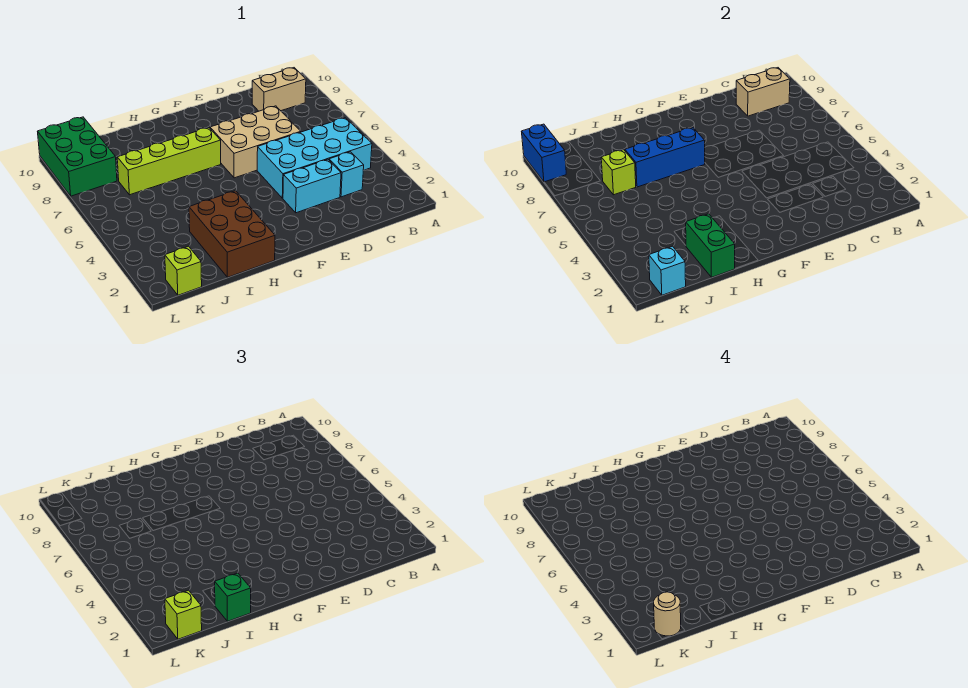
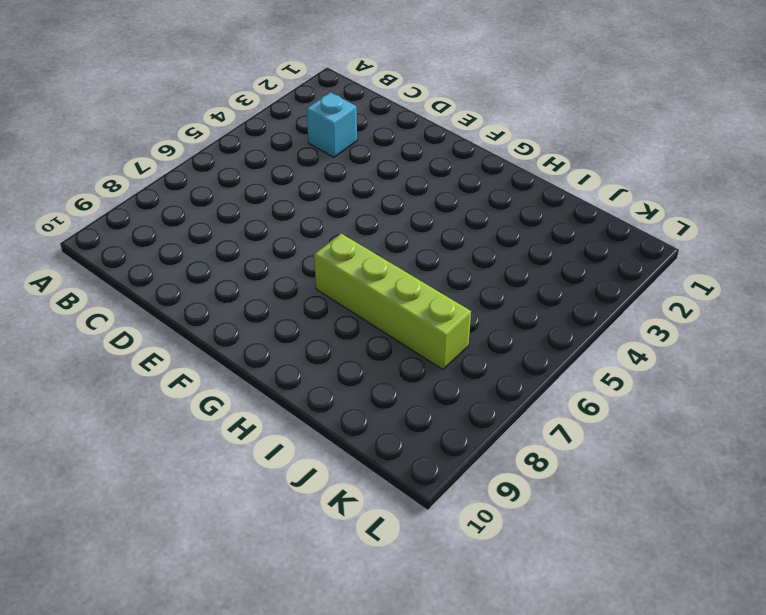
none -> cyan 2x4 brick [257,118,372,198]
none -> tan 1x2 brick [252,68,306,111]
none -> cyan 1x2 brick [283,159,341,213]

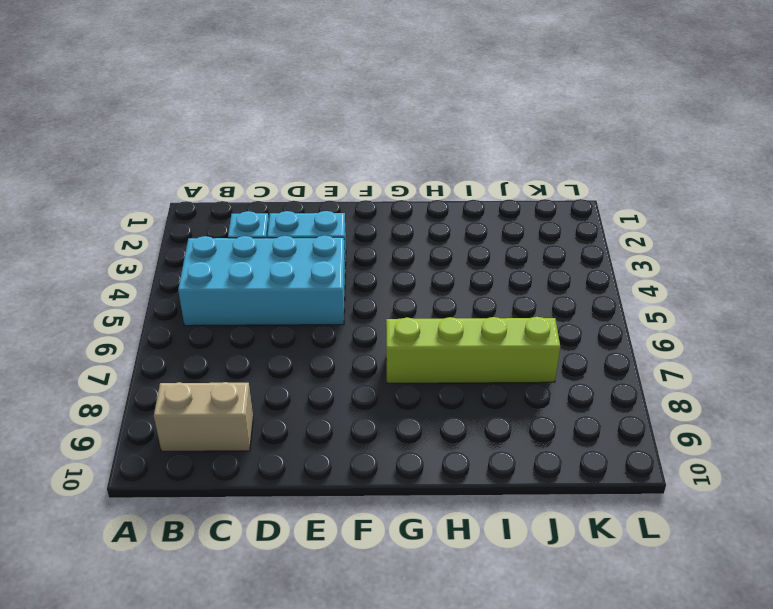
none -> tan 2x3 brick [210,106,301,178]
none -> brown 2x3 brick [189,191,275,277]
none -> lime 1x1 brick [165,246,202,295]

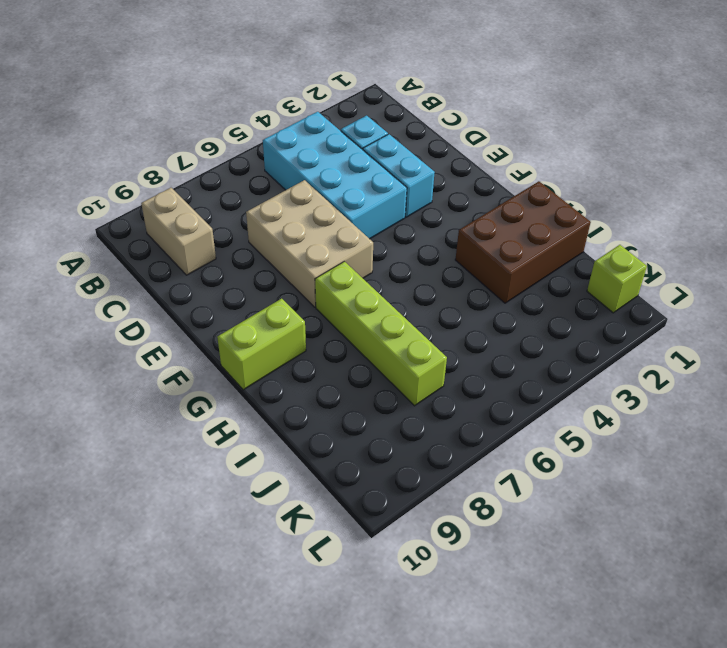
lime 1x2 brick [217,299,306,390] -> none
none -> green 2x3 brick [38,117,117,196]
none -> tan 1x2 brick [736,68,790,116]
none -> blue 1x3 brick [625,128,705,187]

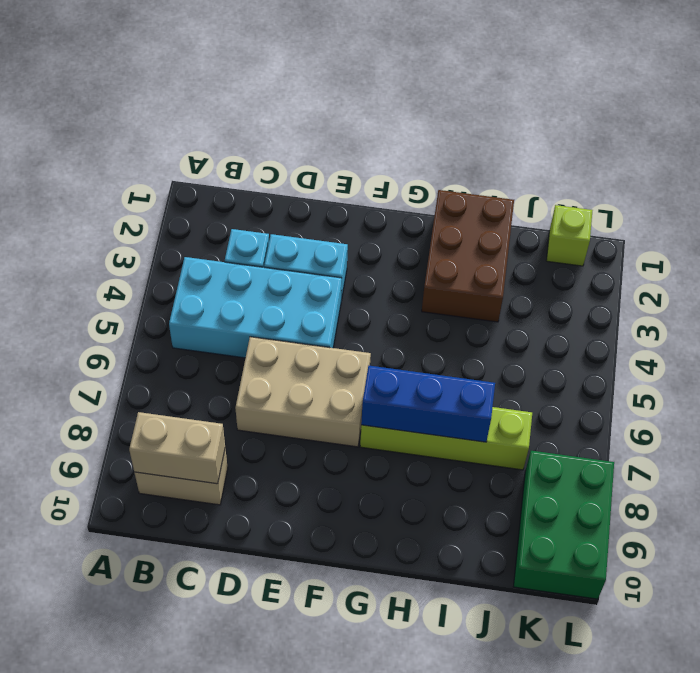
none -> green 1x2 brick [686,214,735,277]
none -> lime 1x1 brick [601,150,636,195]
none -> cyan 1x1 brick [649,246,686,295]

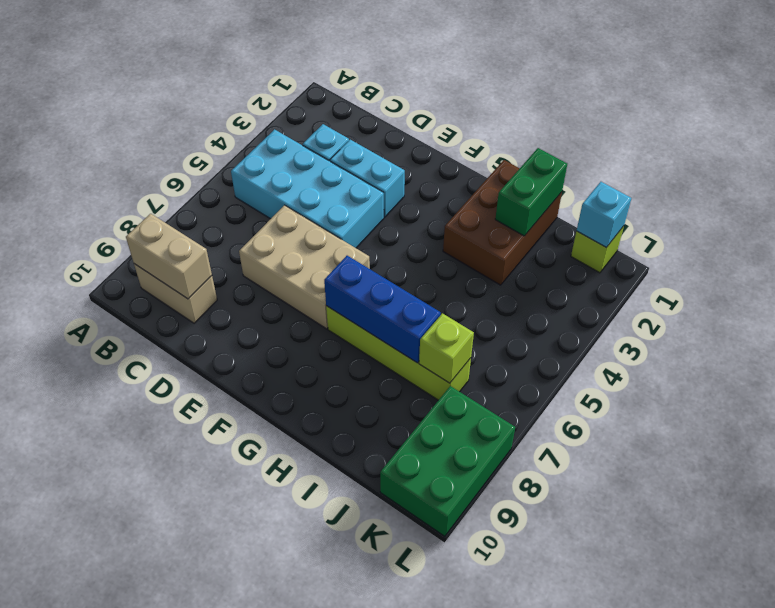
none -> blue 1x2 brick [522,124,566,182]
none -> green 1x1 brick [215,573,251,621]
none -> lime 1x1 brick [165,590,202,639]

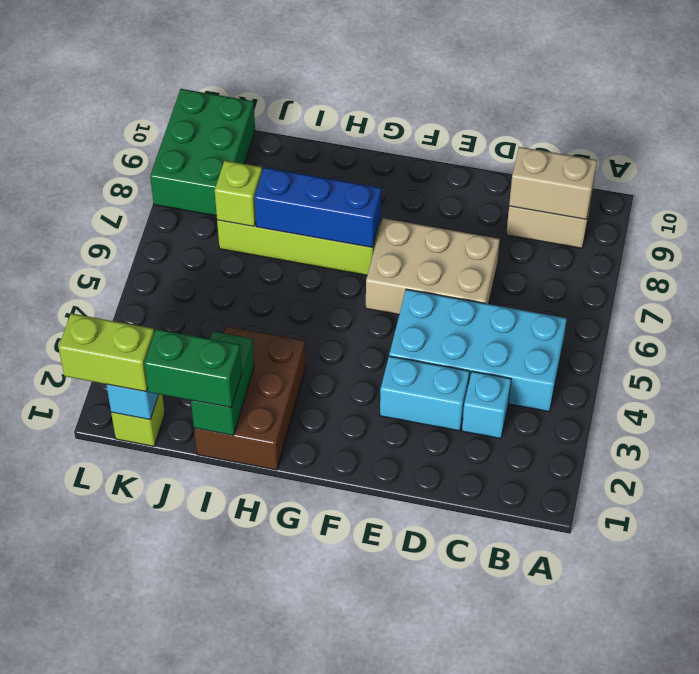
green 1x2 brick [144,329,242,408] -> green 1x1 brick [215,573,251,621]
lime 1x2 brick [59,313,154,392] -> lime 1x1 brick [165,590,202,639]
none -> blue 1x2 brick [522,124,566,182]
none -> tan 1x1 round brick [654,592,681,636]

